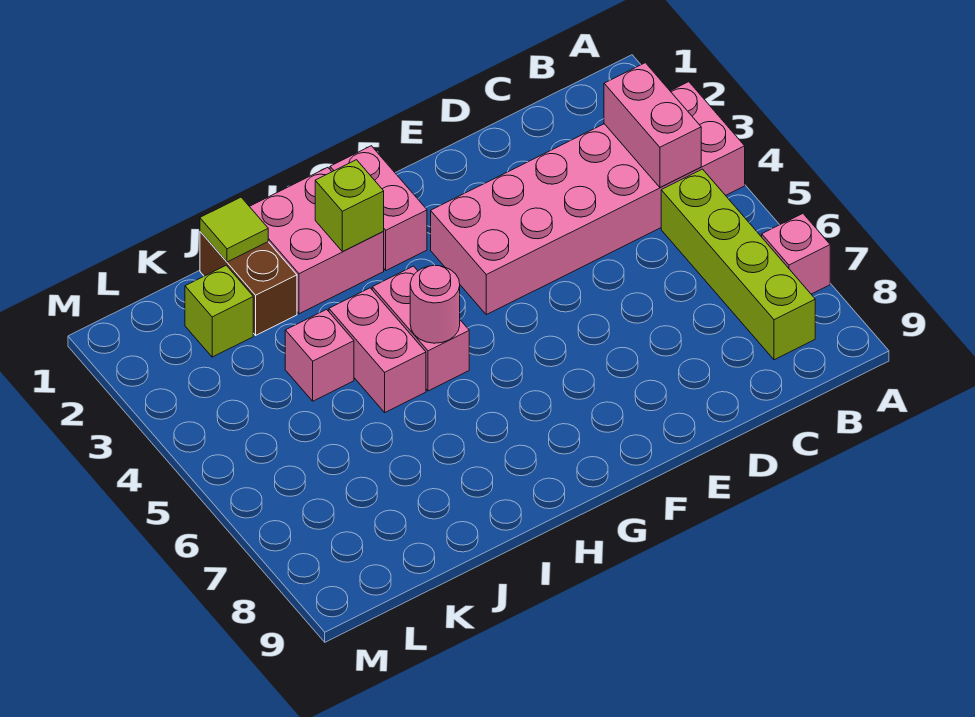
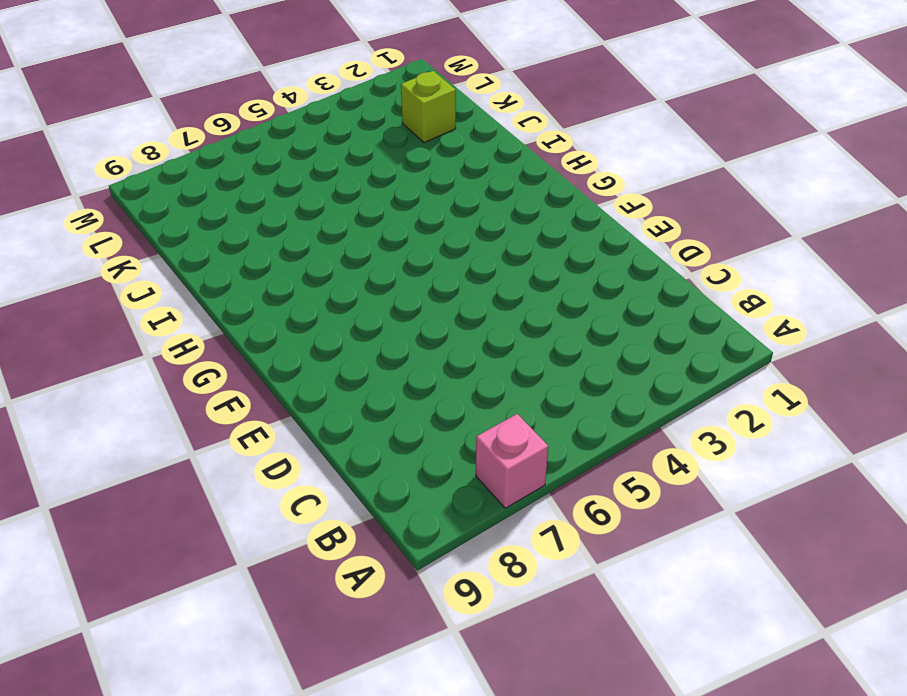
none -> pink 2x6 brick [431,82,745,315]
none -> lime 1x4 brick [661,169,815,360]
none -> pink 1x2 brick [330,146,427,270]

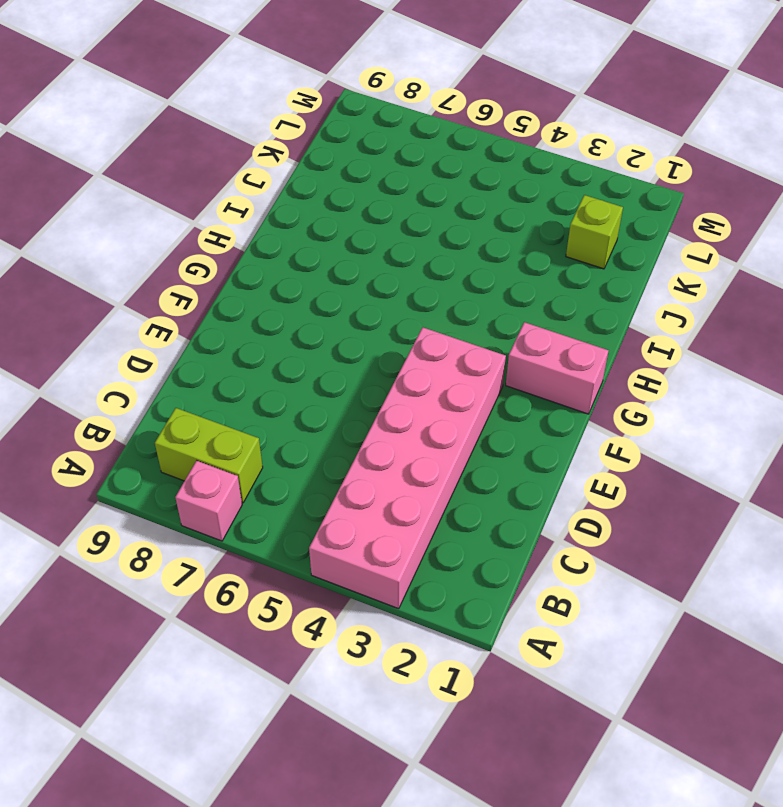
lime 1x2 brick [155,408,263,503] -> lime 1x4 brick [661,169,815,360]
none -> pink 2x2 brick [249,167,384,314]
none -> pink 1x2 brick [372,266,469,391]
none -> pink 1x2 brick [329,288,426,412]

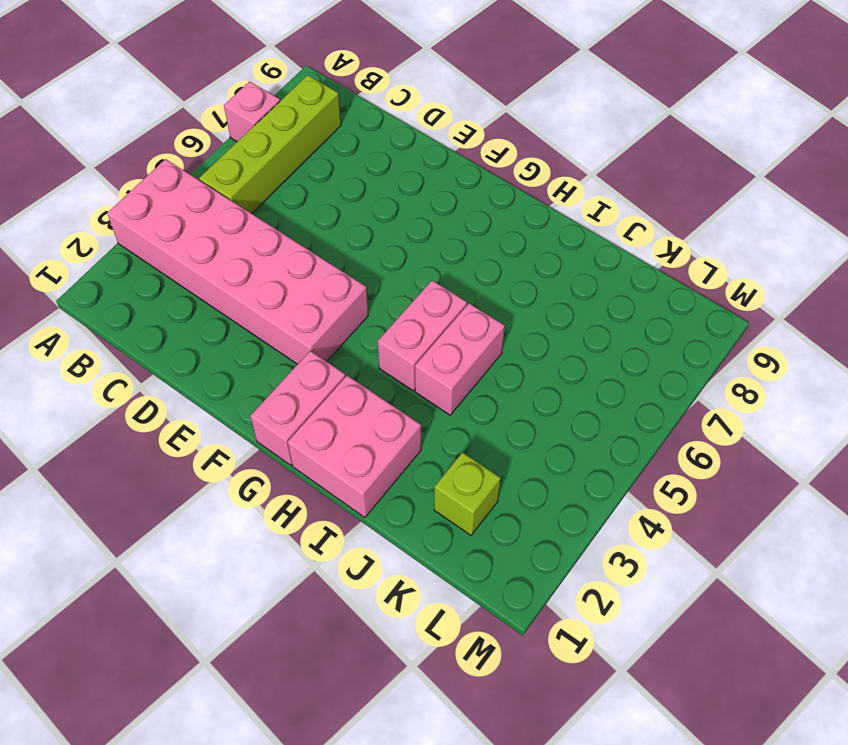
none -> brown 1x2 brick [200,232,297,335]
none -> pink 1x1 brick [285,309,354,401]
none -> pink 1x2 brick [604,63,701,188]

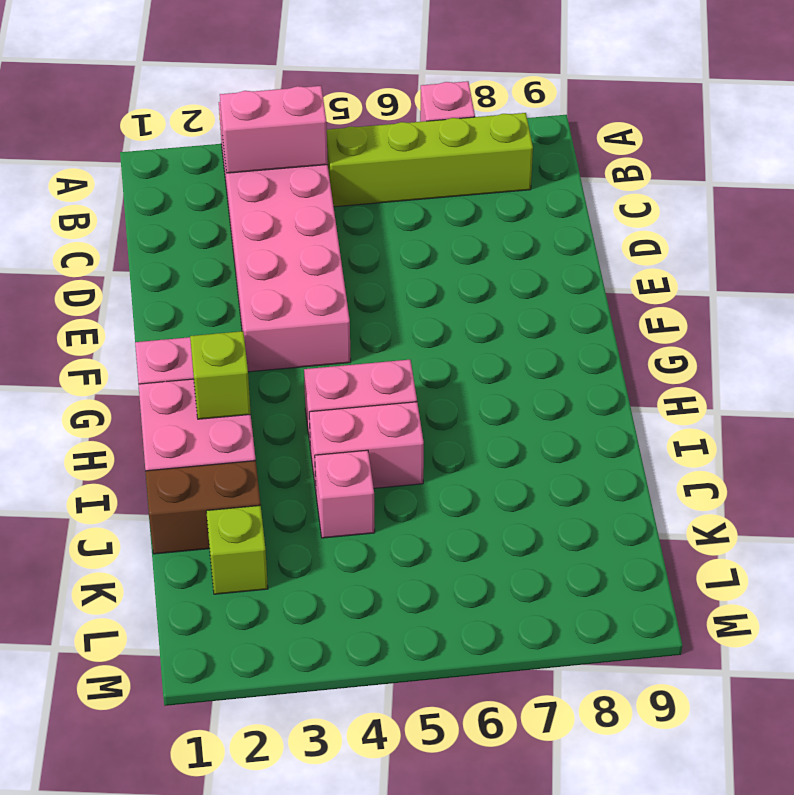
none -> pink 1x1 round brick [410,265,460,343]
none -> lime 1x1 tile [200,197,268,262]

